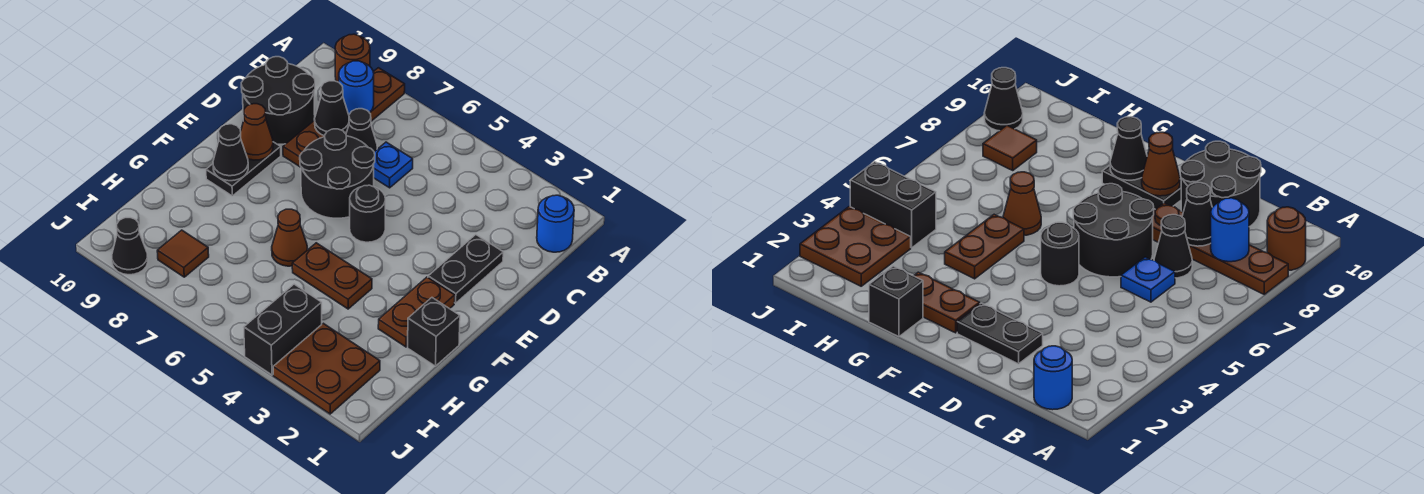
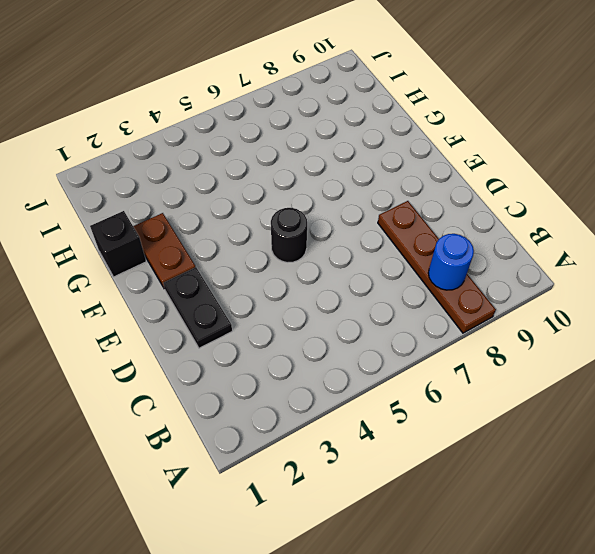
none -> brown 1x1 round brick [335,34,370,82]
none -> blue 1x1 round brick [537,195,574,252]
none -> blue 1x1 plate [374,142,413,188]

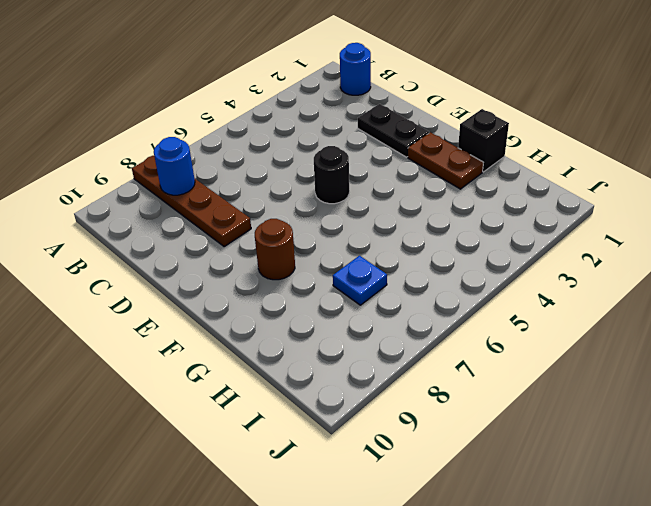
brown 1x1 round brick [255,219,295,280] -> brown 1x1 round brick moved to [335,34,370,82]
blue 1x1 plate [333,256,387,305] -> blue 1x1 plate moved to [374,142,413,188]
none -> black 1x1 cone [346,109,377,152]
none -> black 2x2 round brick [241,57,315,144]
none -> black 2x2 round brick [300,129,375,218]

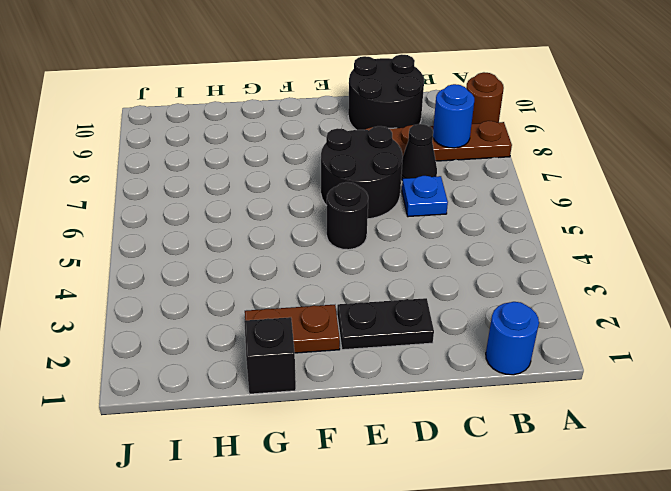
none -> black 1x2 plate [206,142,281,196]
none -> brown 1x2 plate [292,243,372,309]
none -> brown 1x1 cone [272,209,307,266]

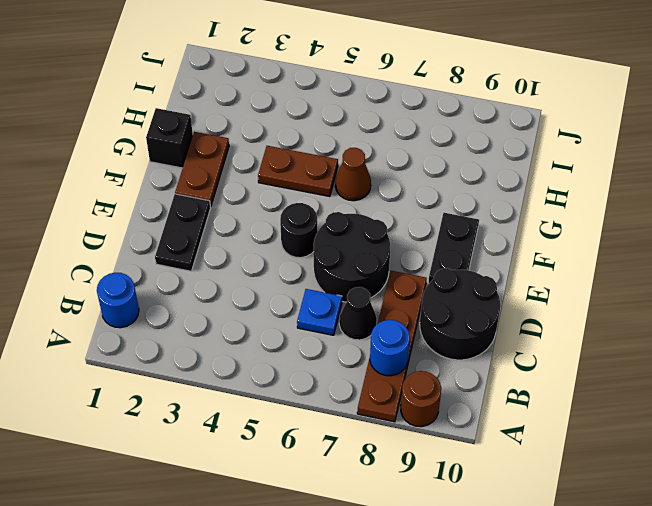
none -> brown 2x2 plate [273,323,380,414]
none -> black 1x2 brick [244,284,322,375]
none -> brown 1x1 tile [157,230,209,277]

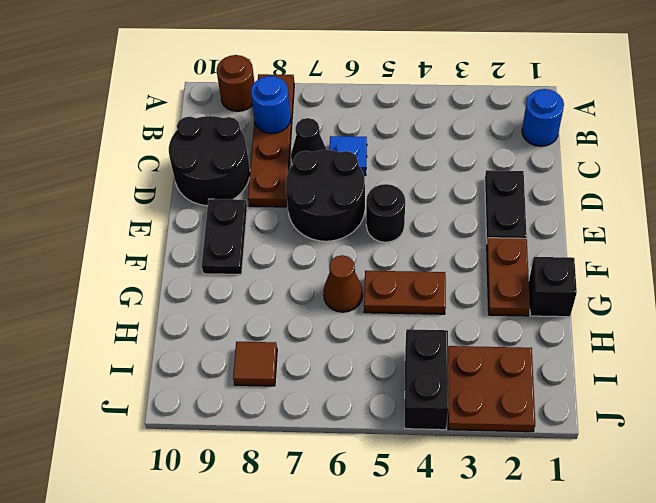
none -> black 1x1 cone [112,218,148,275]
none -> black 1x1 cone [315,81,349,136]
none -> brown 1x1 cone [241,104,273,160]

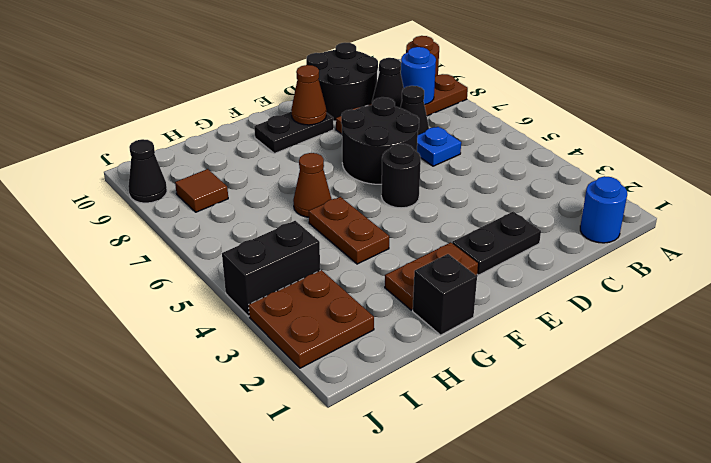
none -> black 1x1 cone [213,124,248,181]

